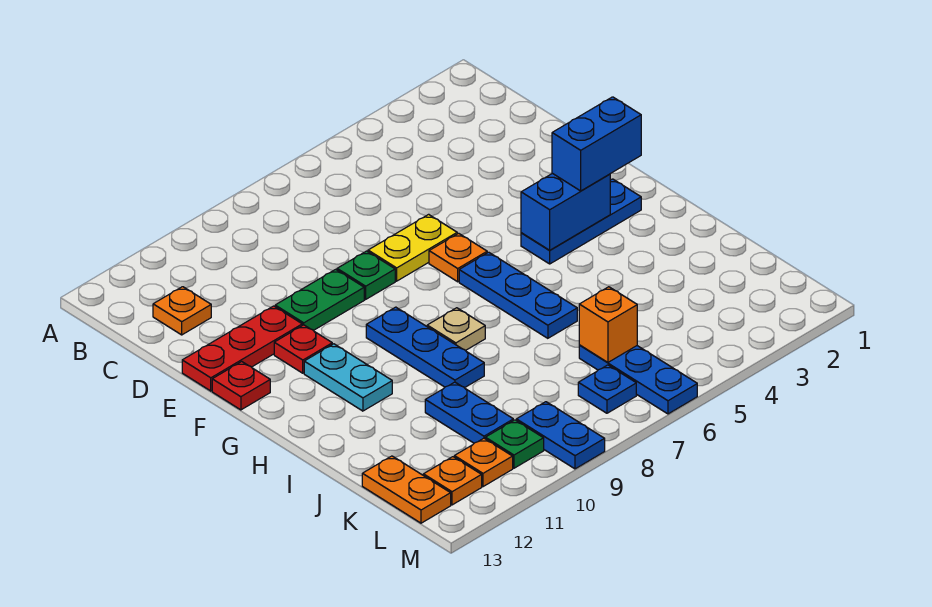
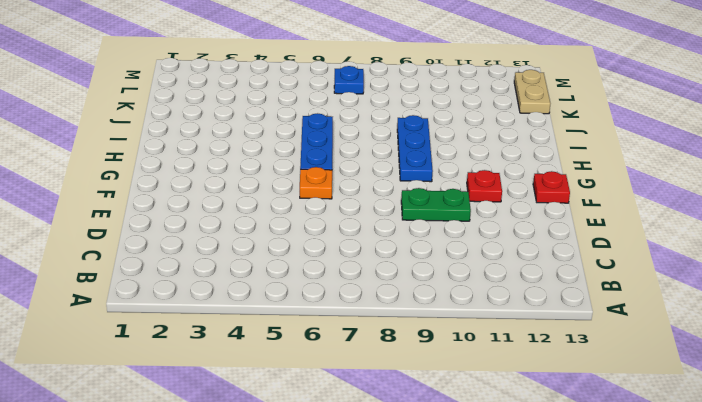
tan 1x2 plate [514,70,551,114] -> orange 1x2 plate [362,456,451,523]
none -> orange 1x1 plate [153,287,211,335]
none -> yellow 1x2 plate [368,214,457,281]
none -> green 1x1 plate [337,251,395,299]

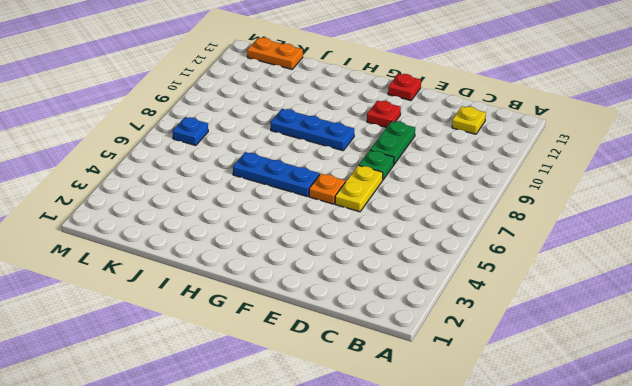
yellow 1x1 plate [452,106,486,134] -> orange 1x1 plate [153,287,211,335]
none -> red 1x3 plate [182,306,302,391]
none -> blue 1x3 plate [521,179,641,264]
none -> cyan 1x2 plate [304,344,392,411]

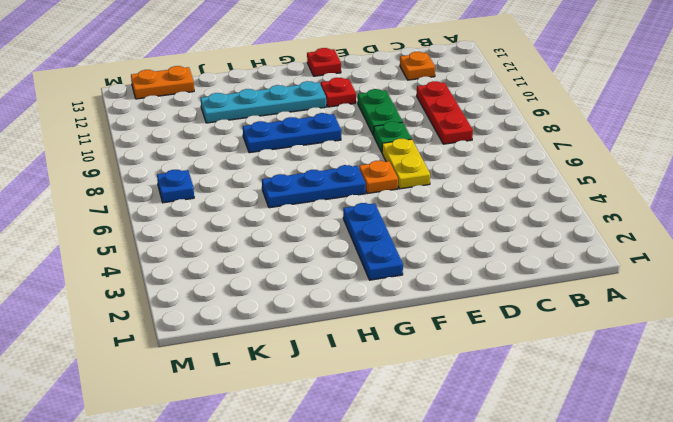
red 1x3 plate [417,81,473,144] -> red 1x3 plate moved to [182,306,302,391]
cyan 1x4 plate [201,81,326,123] -> cyan 1x2 plate [304,344,392,411]
none -> tan 1x1 plate [427,308,485,351]
none -> blue 1x2 plate [425,382,513,443]
none -> blue 1x3 plate [579,345,697,414]

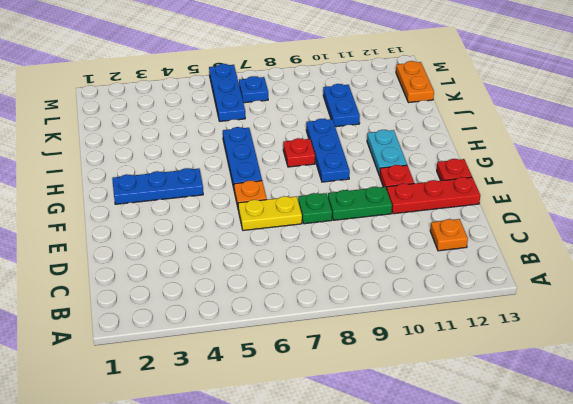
red 1x1 plate [283,138,315,167] -> tan 1x1 plate [427,308,485,351]
none -> blue 1x2 plate [516,402,605,469]
none -> green 1x1 plate [485,420,544,468]
none -> orange 1x1 plate [454,438,513,487]

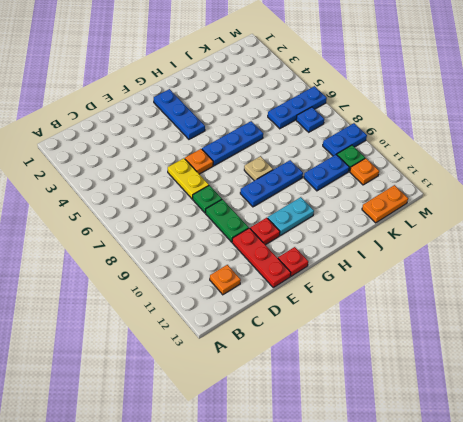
none -> orange 1x1 plate [423,457,482,505]
none -> blue 1x2 brick [521,173,610,250]
none -> orange 1x1 brick [579,287,637,363]

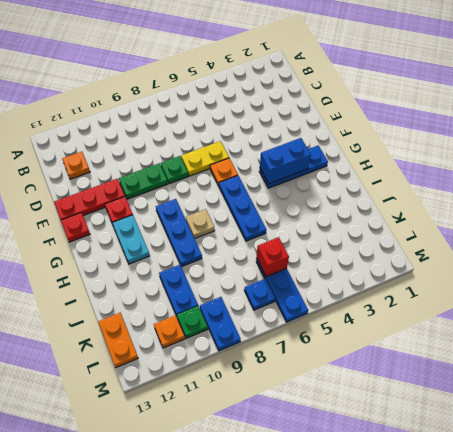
red 1x1 brick [257,237,289,277] -> orange 1x1 brick [579,287,637,363]
none -> orange 1x1 plate [423,457,482,505]
none -> blue 1x2 brick [552,97,641,191]

